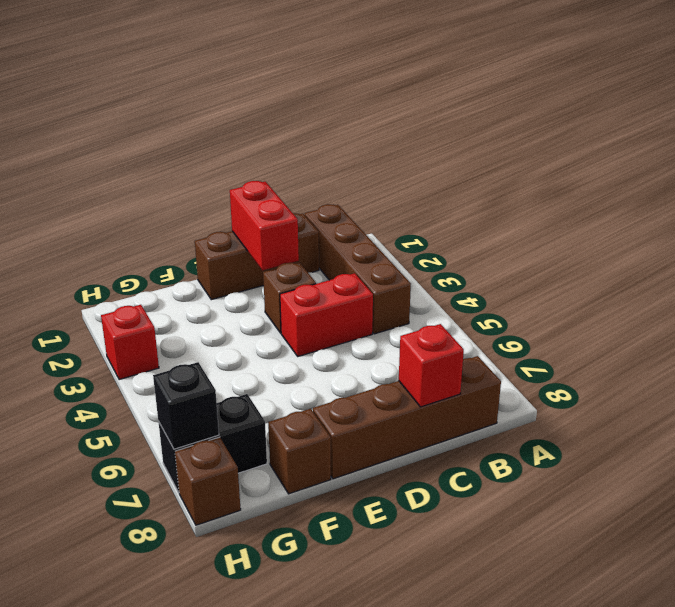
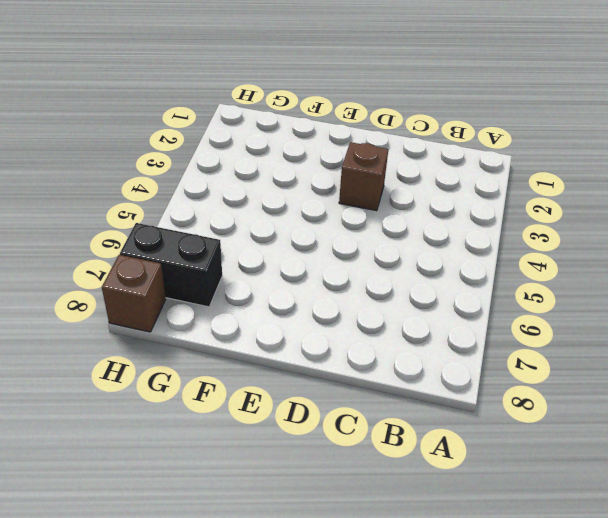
none -> brown 1x4 brick [305,204,411,334]
none -> brown 1x4 brick [313,356,501,479]
none -> brown 1x3 brick [195,213,319,300]

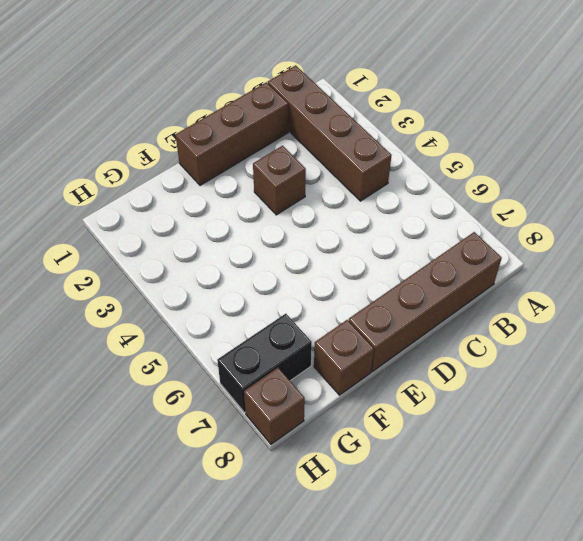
none -> red 1x2 brick [280,273,373,356]
none -> red 1x1 brick [101,305,159,380]
none -> red 1x1 brick [399,324,464,407]

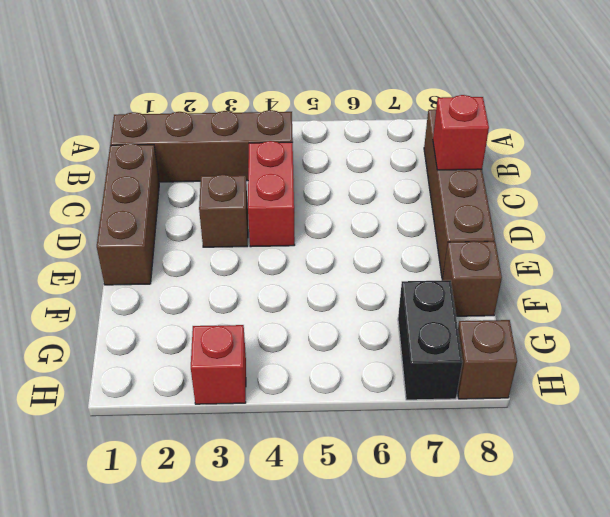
none -> red 1x2 brick [230,181,299,270]
none -> black 1x1 brick [153,362,219,449]

